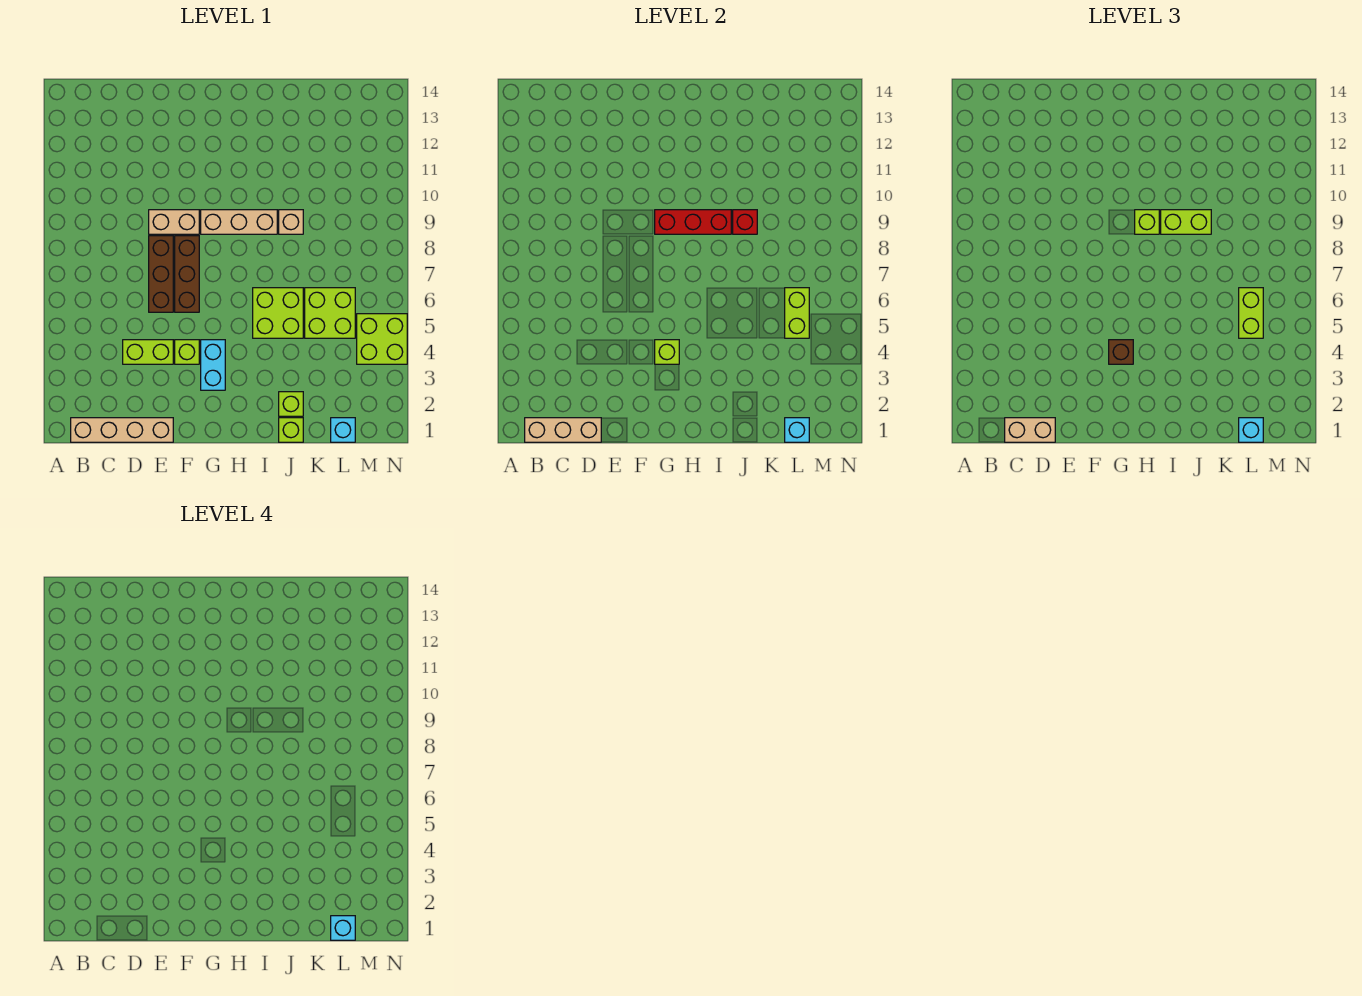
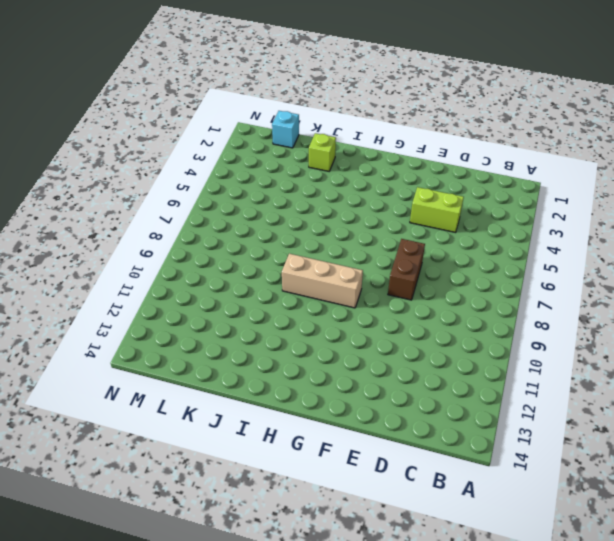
brown 1x2 brick [388,239,425,300] -> brown 1x3 brick [149,236,173,312]
none -> tan 1x4 brick [71,418,173,442]
none -> tan 1x2 brick [149,210,199,234]
none -> lime 1x1 brick [175,340,199,364]

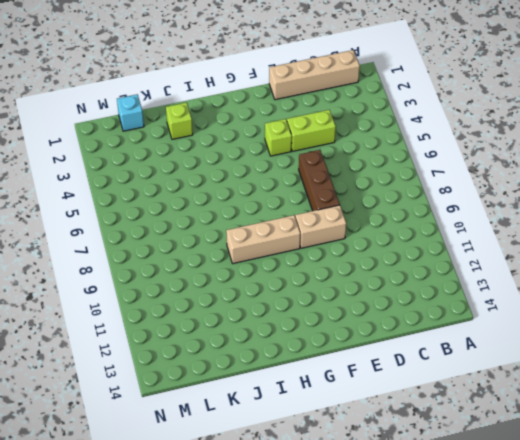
none -> brown 1x3 brick [175,236,199,312]
none -> cyan 1x2 brick [201,340,225,390]
none -> lime 2x2 brick [253,288,303,338]

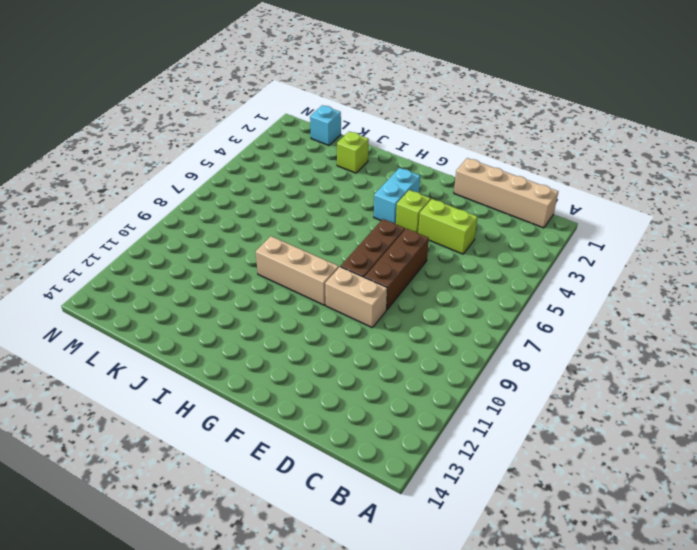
none -> lime 2x2 brick [253,288,303,338]
none -> lime 1x1 brick [279,418,303,442]
none -> tan 1x1 brick [279,210,303,234]

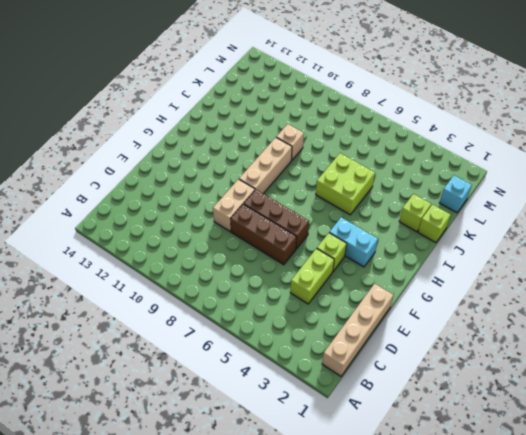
none -> lime 2x2 brick [305,288,355,338]
none -> lime 2x2 brick [357,314,407,364]
none -> tan 1x3 brick [525,418,601,442]

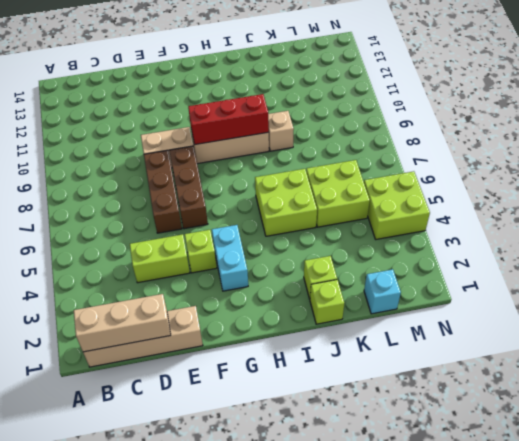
none -> lime 1x1 brick [655,340,679,364]
none -> red 1x1 brick [733,210,757,234]
none -> cyan 1x1 brick [785,418,809,442]

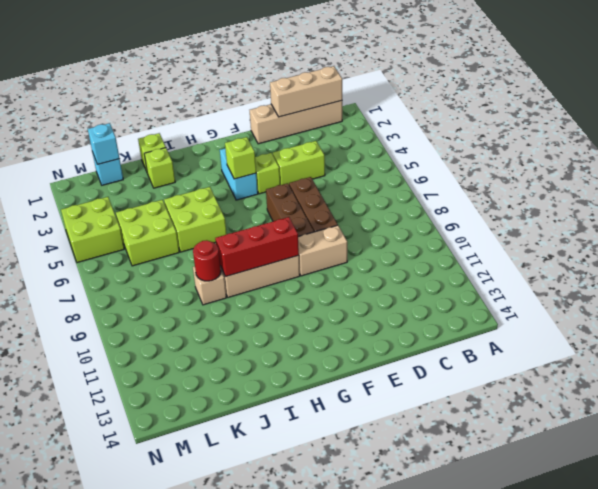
red 1x1 round brick [193,240,221,281] -> red 1x1 brick [733,210,757,234]
none -> lime 1x2 brick [785,288,809,338]
none -> tan 1x2 brick [1005,418,1055,442]
none -> brown 1x1 brick [1109,340,1133,364]

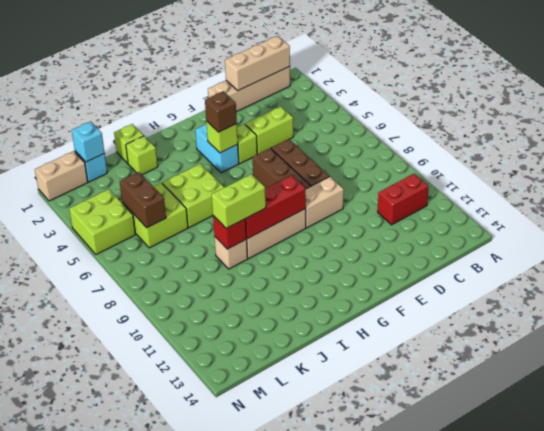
red 1x2 brick [378,174,429,225] -> none
brown 1x2 brick [120,172,166,228] -> lime 1x2 brick [785,288,809,338]
tan 1x2 brick [35,151,88,201] -> tan 1x2 brick moved to [1005,418,1055,442]
none -> lime 1x1 brick [1135,210,1159,234]
none -> cyan 1x1 brick [1239,418,1263,442]
none -> lime 1x2 brick [1239,288,1263,338]

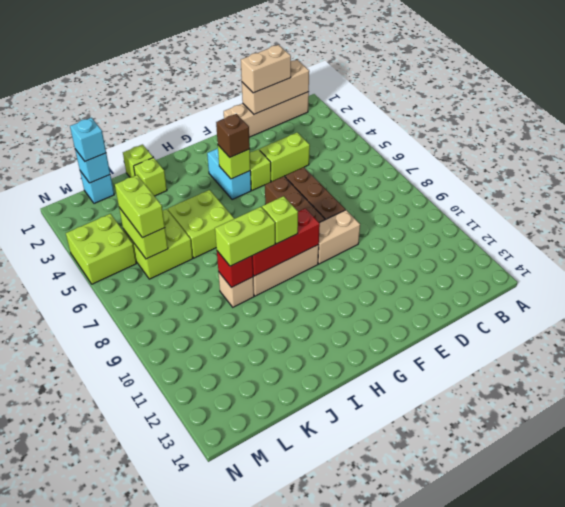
none -> cyan 1x1 brick [331,916,355,940]

